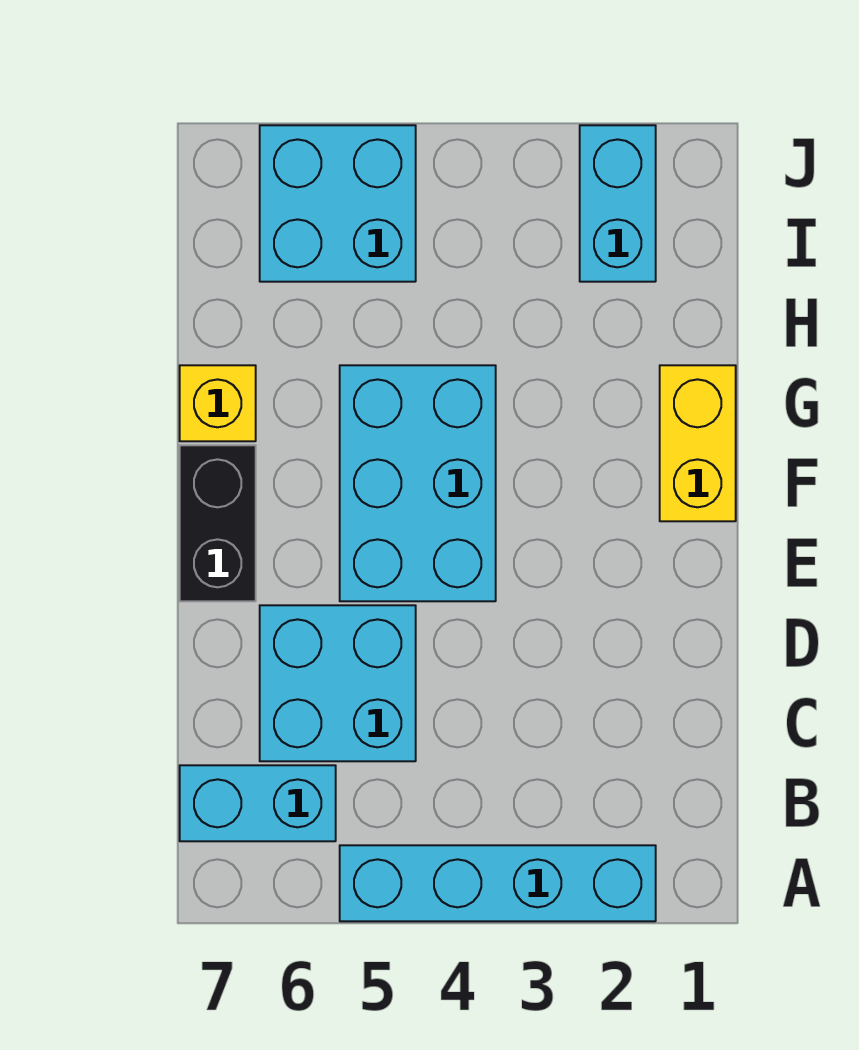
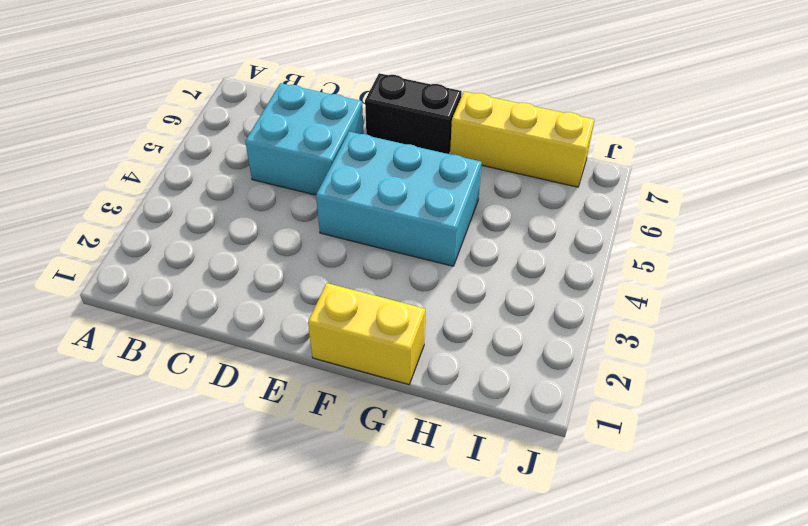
yellow 1x3 brick [450,92,595,187] -> yellow 1x1 brick [180,365,256,441]
none -> cyan 1x4 brick [340,845,656,921]
none -> cyan 1x2 brick [180,765,336,841]

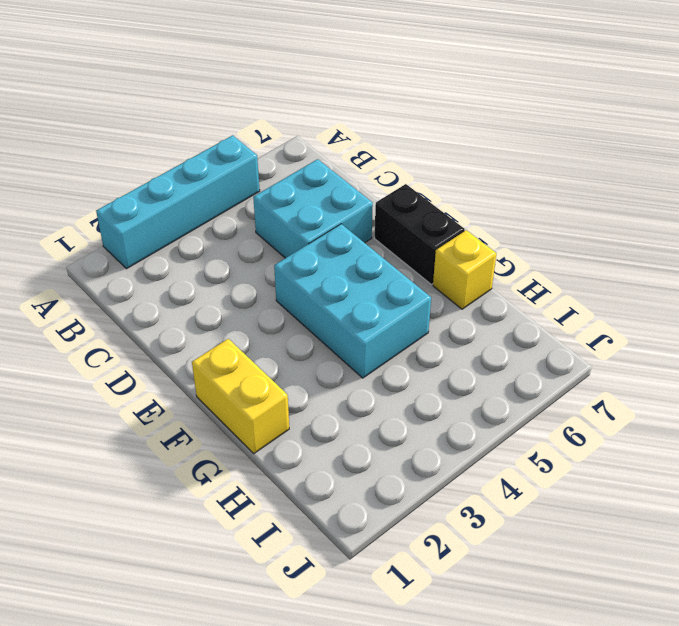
none -> cyan 1x2 brick [180,765,336,841]
none -> cyan 1x2 brick [580,125,656,282]

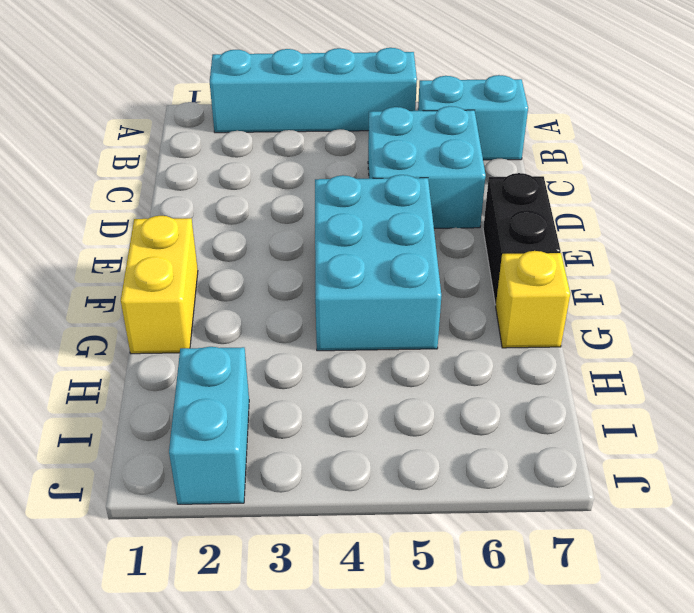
none -> cyan 2x2 brick [260,125,416,282]

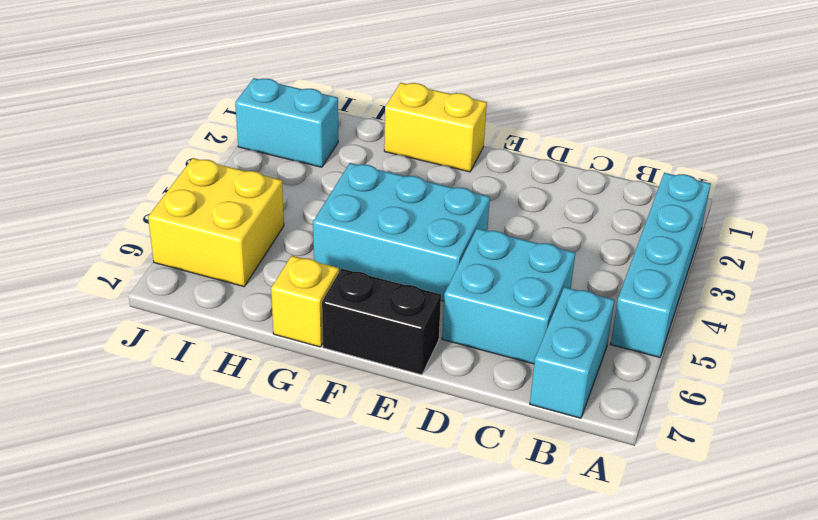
yellow 2x2 brick [148,158,284,287] -> cyan 2x2 brick [260,125,416,282]

